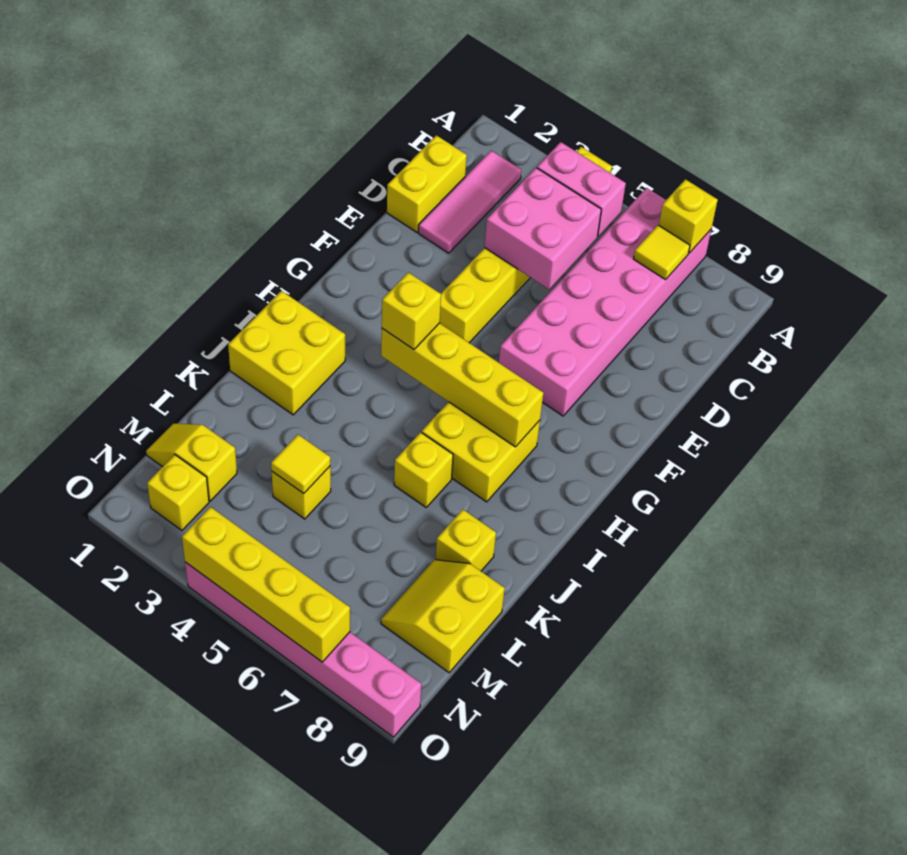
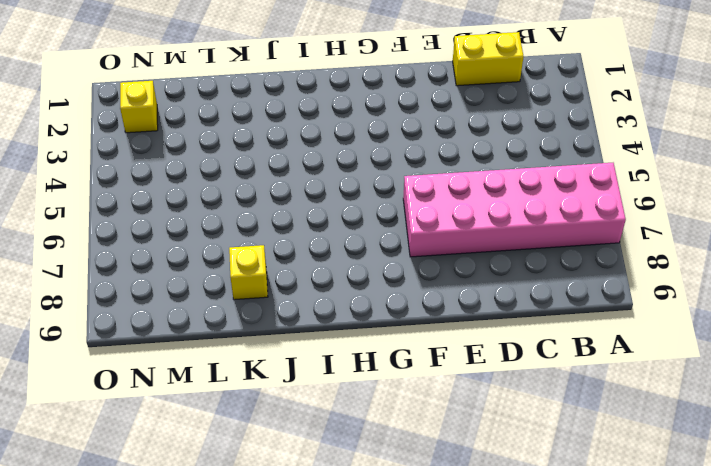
none -> yellow 1x6 brick [440,147,612,343]
none -> pink 1x3 tile [418,151,521,253]
none -> yellow 2x2 brick [422,402,540,502]

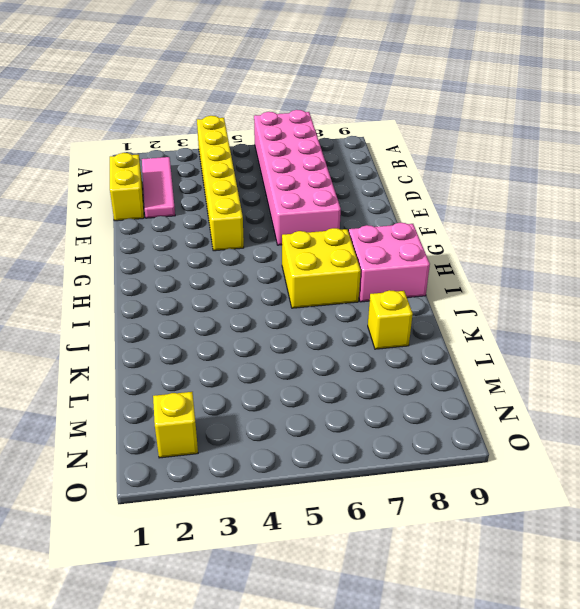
pink 2x2 brick [349,223,430,302] -> pink 2x2 brick moved to [485,168,601,289]
none -> yellow 2x2 brick [228,291,345,415]
none -> yellow 1x1 brick [394,432,453,507]
none -> yellow 1x1 brick [272,466,331,519]

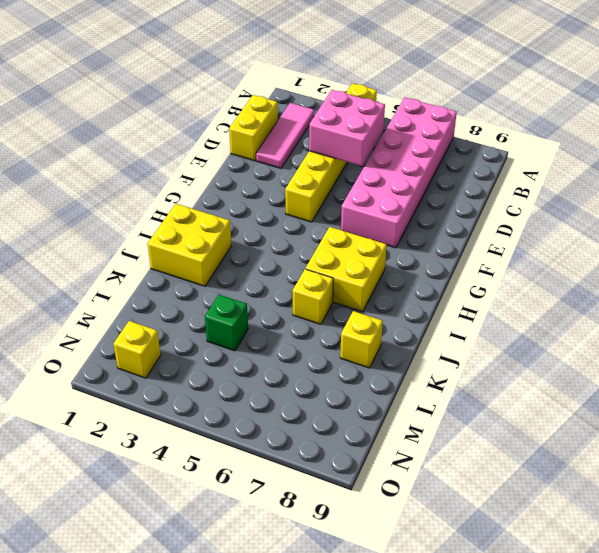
green 1x1 brick [205,295,248,351] -> yellow 1x1 brick [272,466,331,519]
none -> yellow 2x2 slope [381,560,505,673]
none -> yellow 1x2 slope [146,424,237,501]
none -> pink 1x6 brick [185,562,421,737]

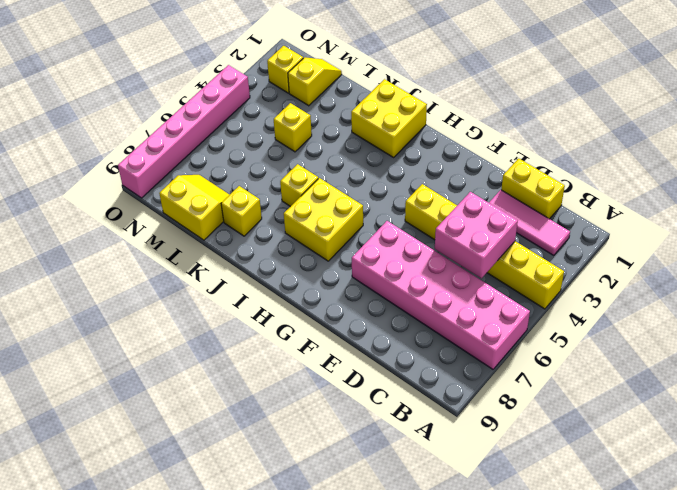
none -> yellow 1x1 brick [659,179,718,253]
none -> pink 1x2 brick [537,142,626,236]
none -> yellow 1x1 tile [634,225,690,280]

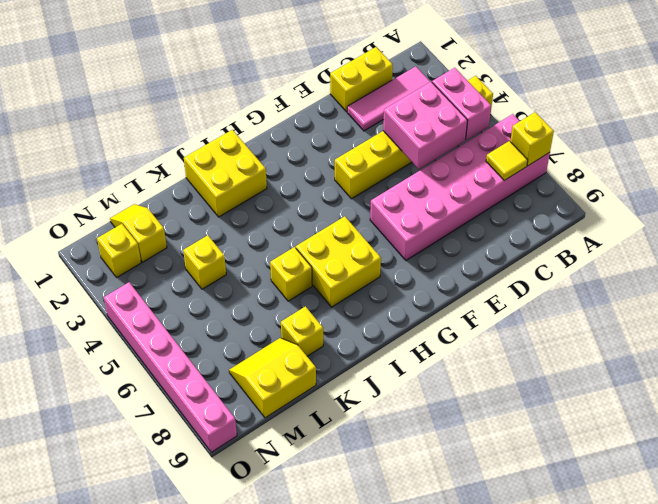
none -> yellow 1x4 brick [381,323,543,447]
none -> yellow 1x1 tile [271,435,330,494]
none -> yellow 1x4 brick [182,507,350,662]

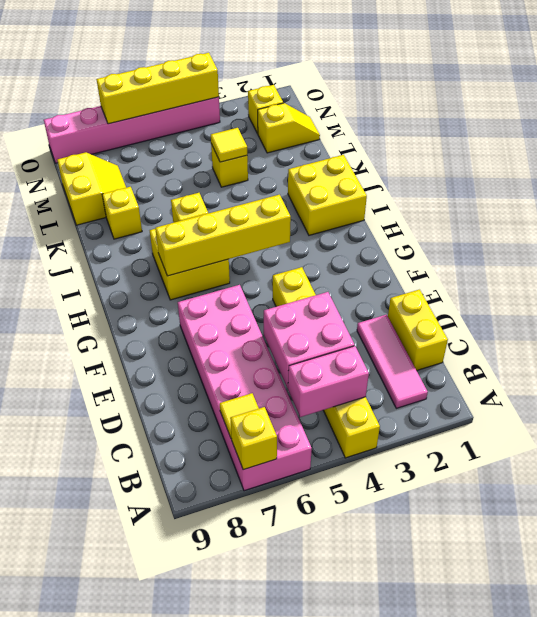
none -> yellow 1x1 brick [382,272,441,349]

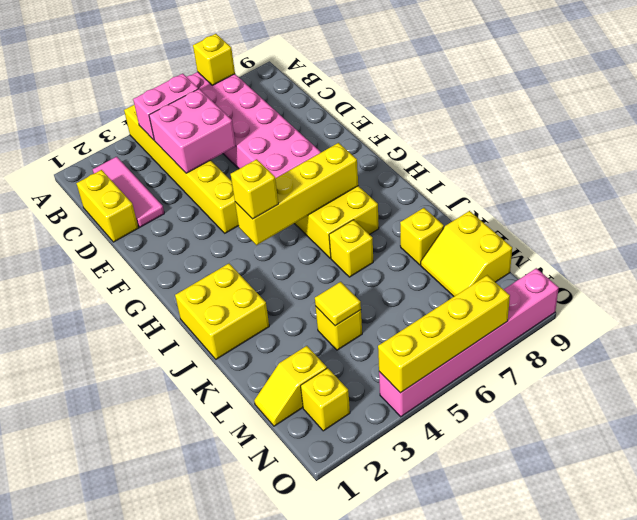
none -> yellow 1x1 tile [634,225,690,280]

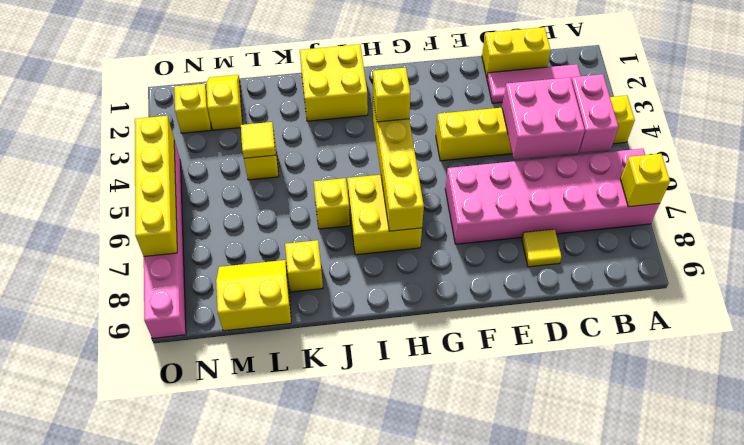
yellow 1x1 tile [522,229,561,267] -> yellow 1x1 tile moved to [634,225,690,280]

